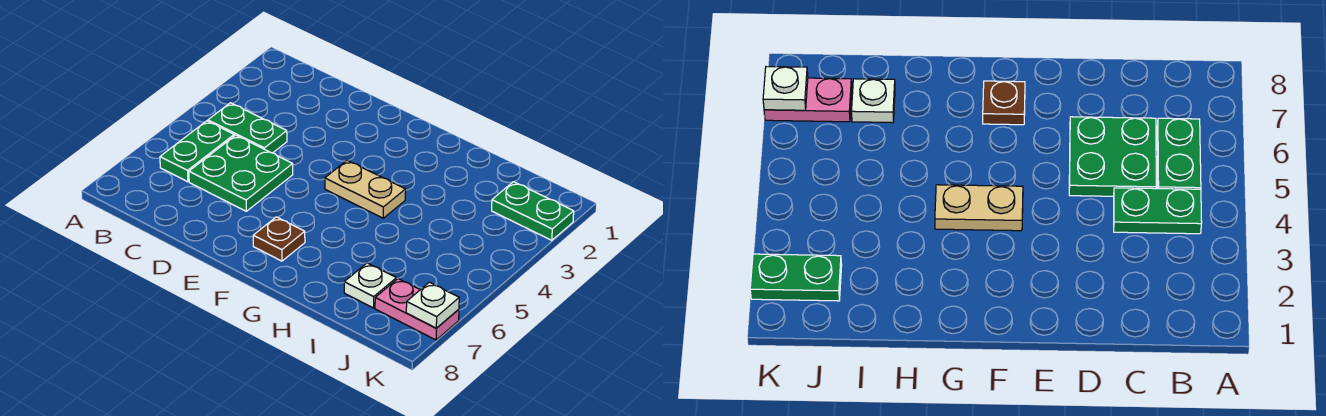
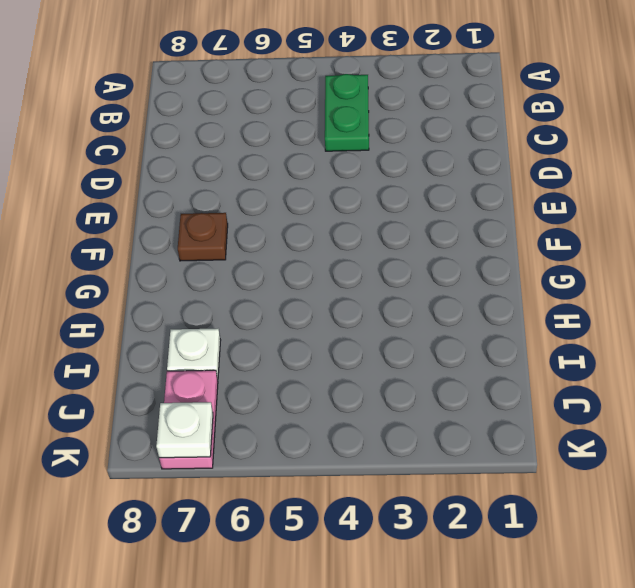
none -> green 1x2 plate [160,121,234,182]
none -> green 2x2 plate [189,135,293,211]

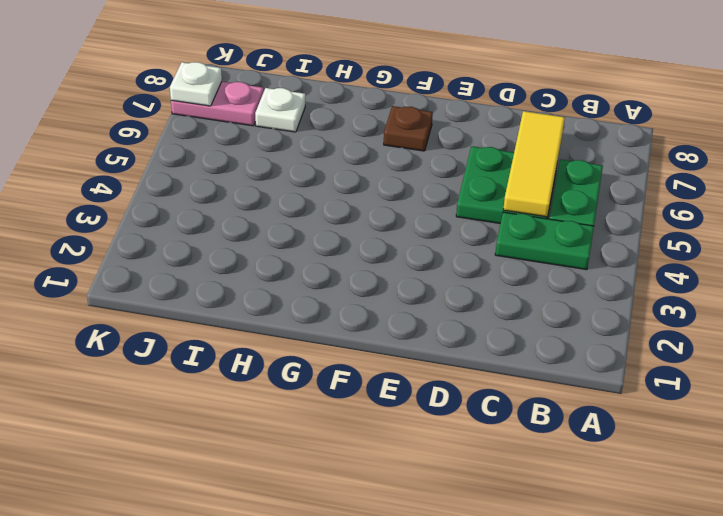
yellow 1x3 tile [503,111,565,217] -> none
none -> tan 1x2 plate [325,160,406,218]
none -> green 1x2 plate [492,182,574,240]

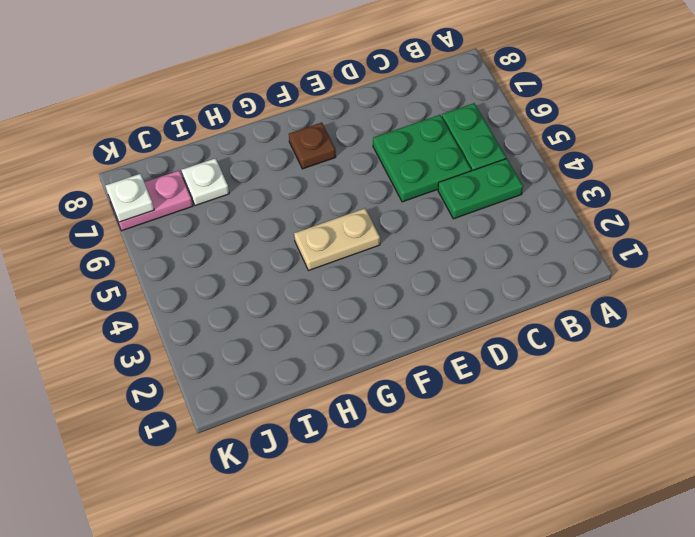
none -> green 1x2 plate [492,182,574,240]

